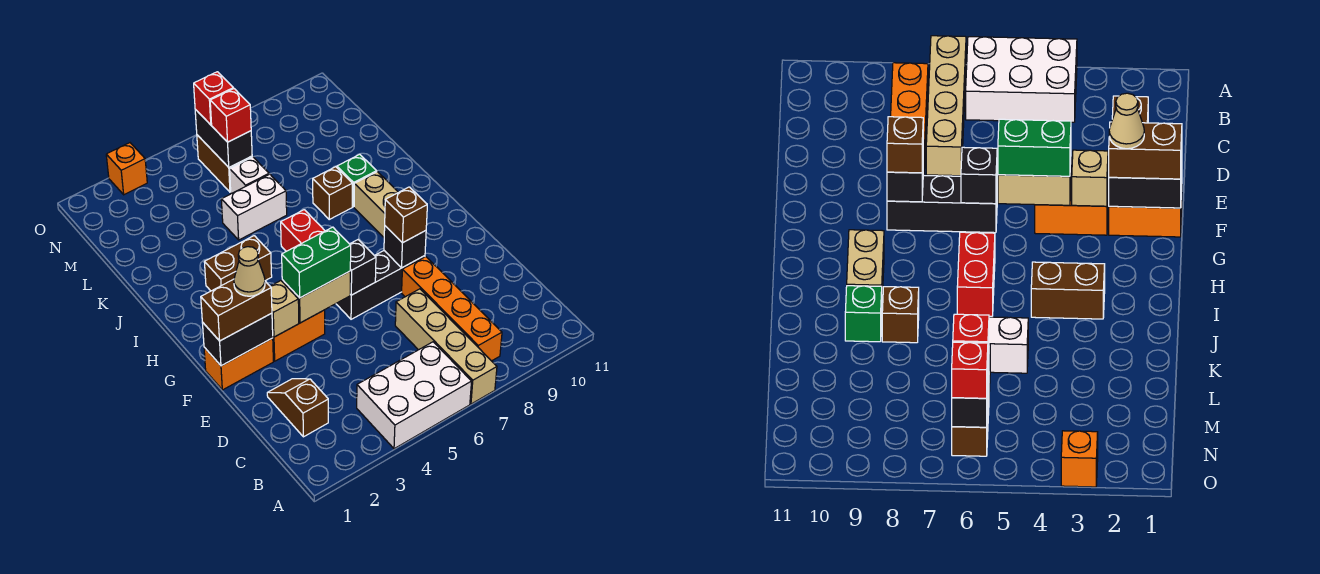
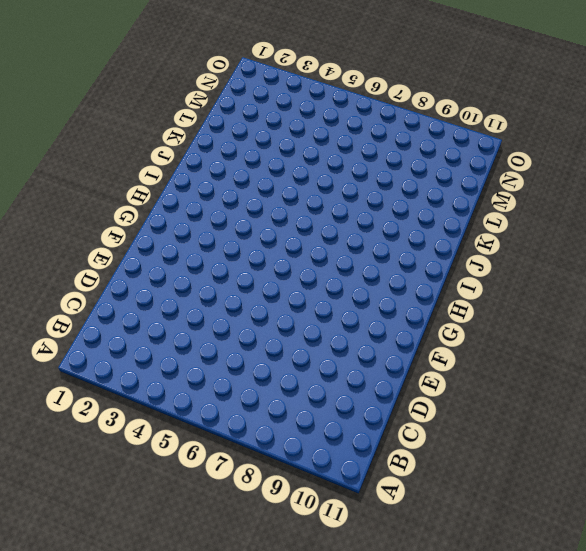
none -> white 2x3 brick [357,342,472,449]
none -> tan 1x4 brick [395,289,497,404]
none -> orange 1x4 brick [402,257,502,361]

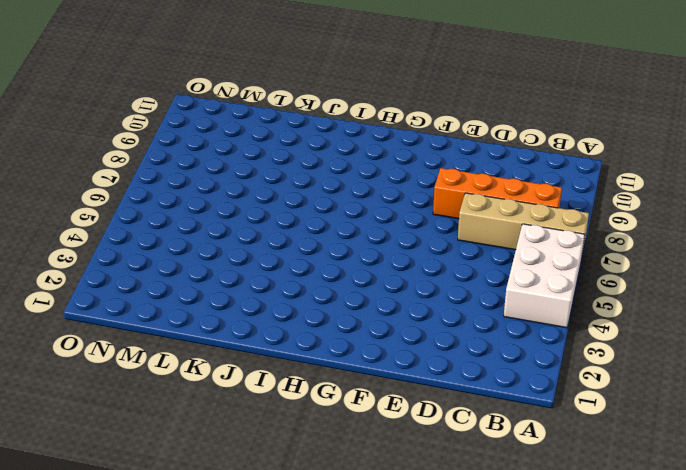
none -> brown 1x2 slope [267,379,328,437]
none -> orange 1x2 brick [204,338,273,390]
none -> orange 1x2 brick [273,310,325,361]

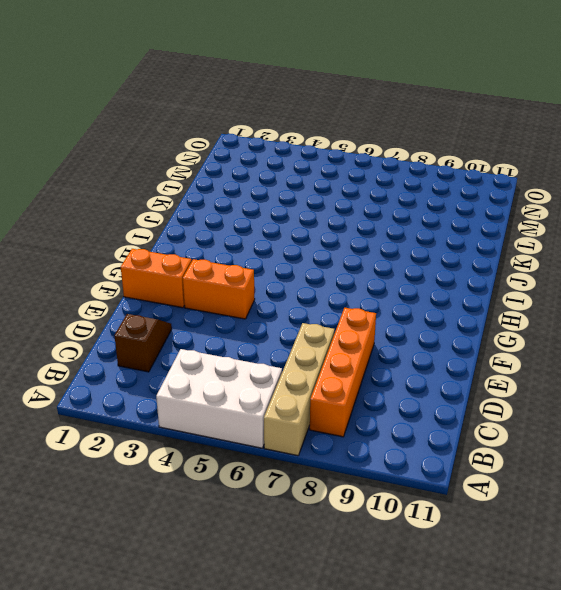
none -> black 1x3 brick [336,251,425,319]
none -> red 1x2 brick [281,210,325,251]
none -> tan 1x2 brick [354,172,398,237]

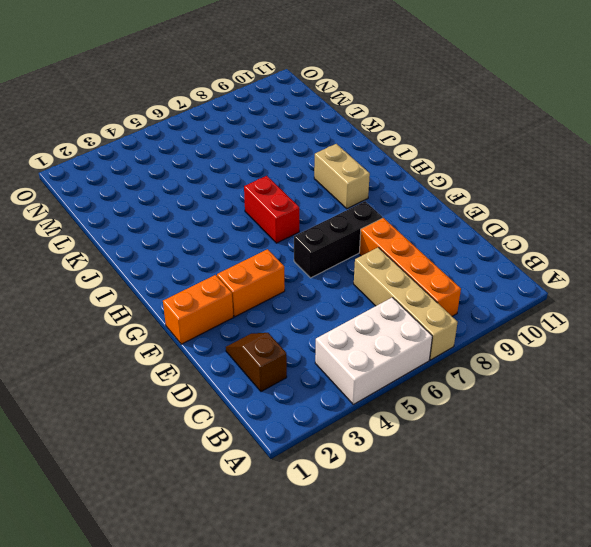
none -> brown 1x2 brick [204,236,272,291]
none -> brown 1x1 brick [313,167,352,219]
none -> green 1x1 brick [337,154,377,207]

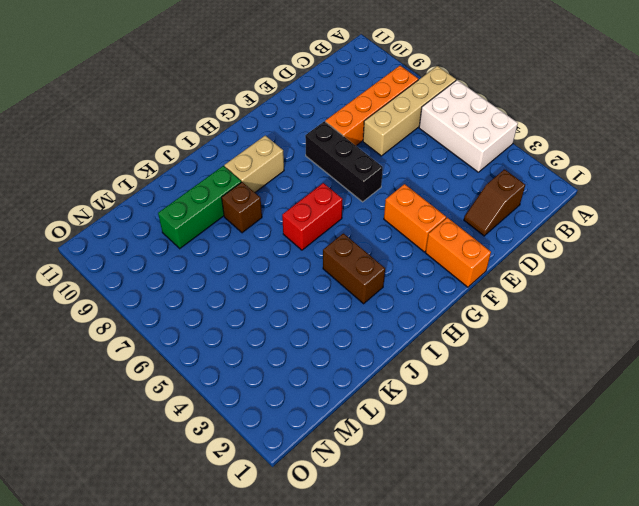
green 1x3 brick [158,166,241,249] -> green 1x1 brick [337,154,377,207]
none -> white 1x2 brick [221,174,287,240]
none -> white 1x1 brick [230,157,269,194]
none -> brown 1x2 brick [197,135,252,192]

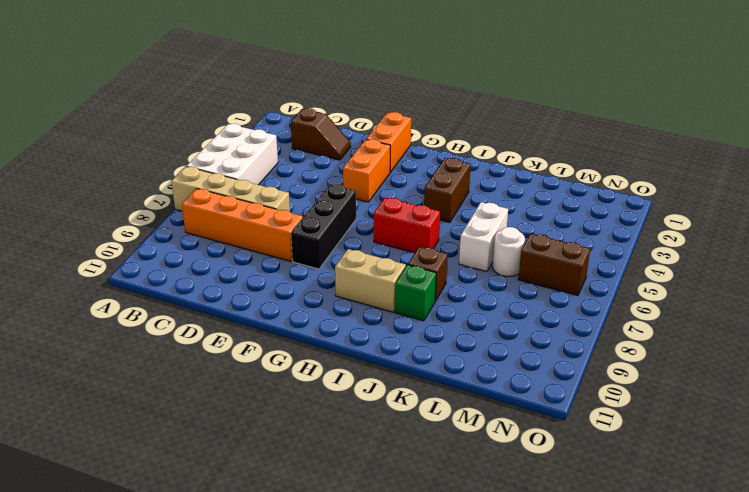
white 1x1 round brick [492,227,525,277] -> white 1x1 brick [230,157,269,194]
none -> orange 1x1 brick [106,143,147,195]
none -> black 1x2 brick [202,313,273,366]
none -> tan 1x1 brick [270,281,299,337]

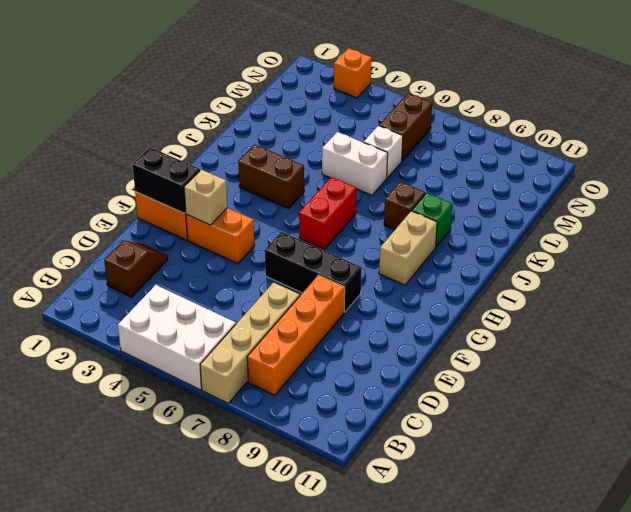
none -> tan 1x2 brick [282,271,350,323]
none -> black 1x1 brick [350,240,376,295]
none -> black 1x1 brick [384,226,426,268]

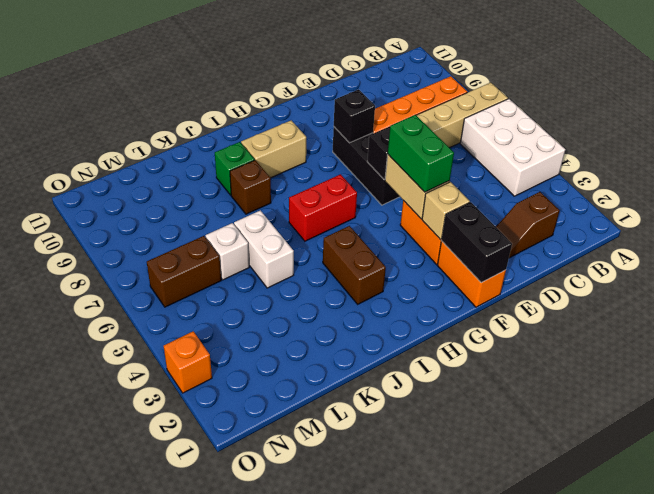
none -> black 1x2 brick [195,109,252,167]
none -> brown 1x2 brick [201,279,272,341]
none -> brown 1x1 brick [385,187,427,243]

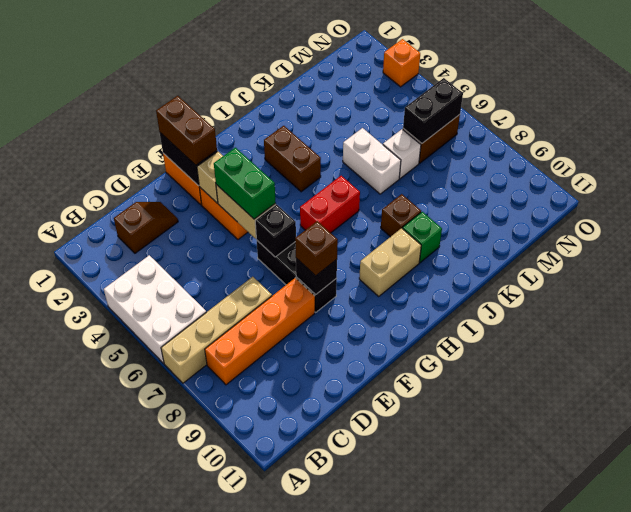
none -> red 1x1 brick [210,89,251,142]
none -> red 1x1 brick [194,72,233,125]
none -> tan 1x1 cone [234,247,265,296]

